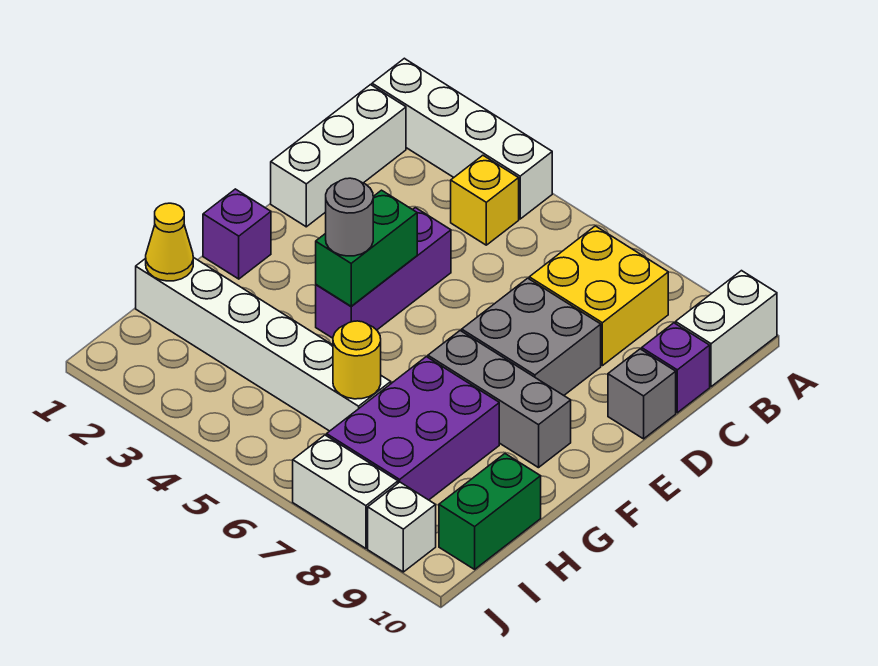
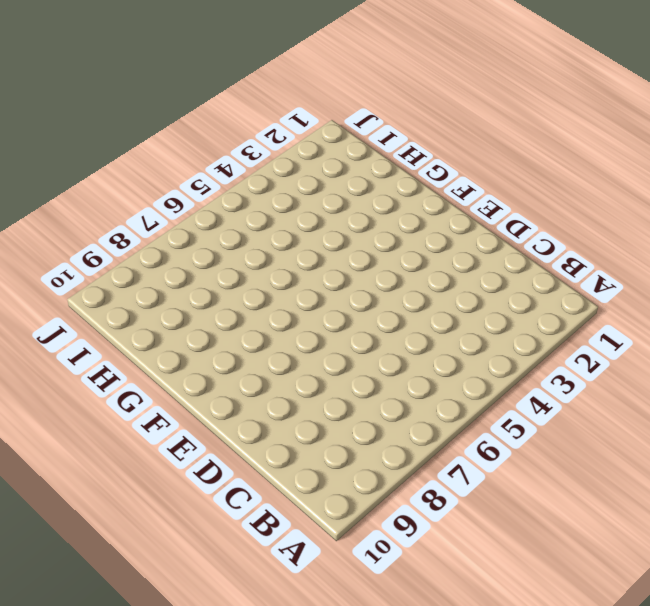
none -> white 1x4 brick [372,58,552,219]
none -> white 1x2 brick [676,271,777,387]
none -> white 1x3 brick [271,85,406,227]

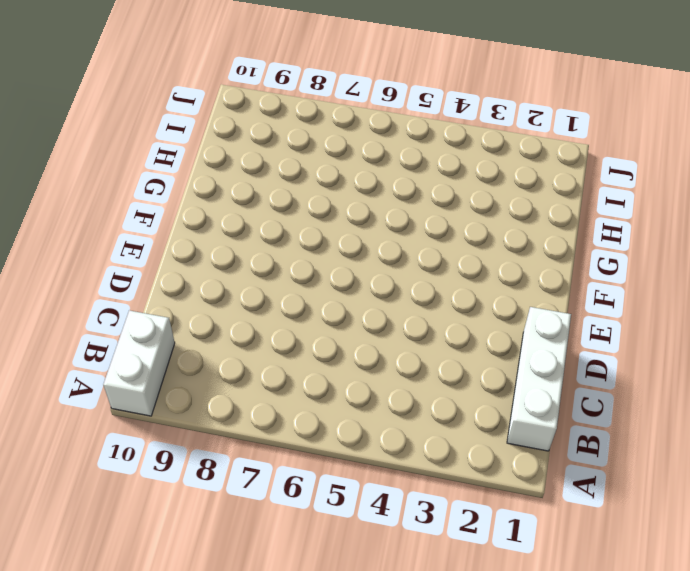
none -> white 1x4 brick [372,58,552,219]
none -> yellow 1x1 brick [451,155,519,245]
none -> yellow 2x2 brick [529,226,668,366]

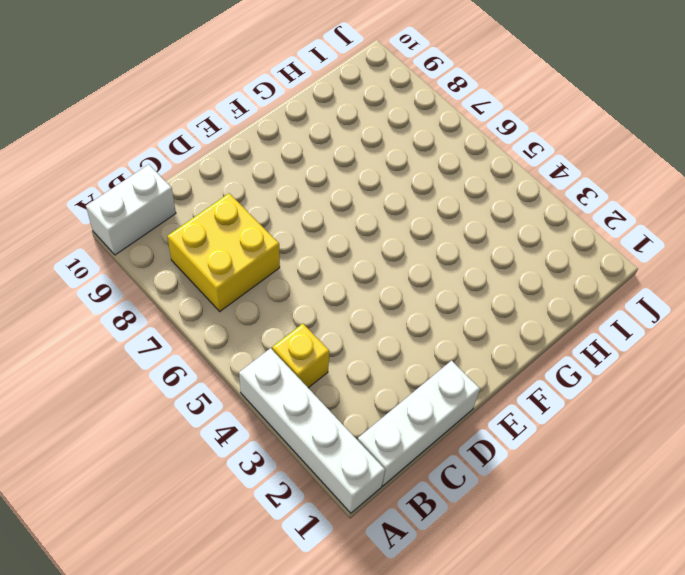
none -> purple 1x1 brick [642,323,710,413]
none -> purple 1x3 brick [316,208,451,338]
none -> grey 2x2 brick [462,278,601,395]

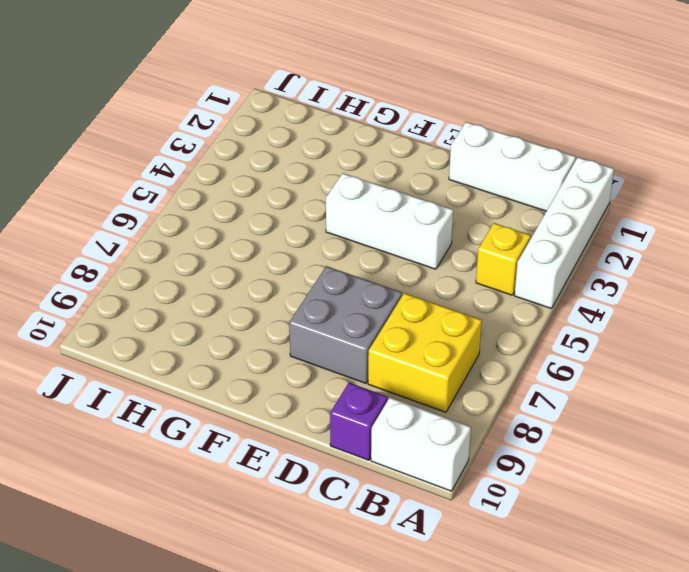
white 1x3 brick [326,173,453,269] -> purple 1x3 brick [316,208,451,338]
none -> grey 1x1 brick [608,349,676,439]
none -> purple 1x1 brick [203,189,271,279]
none -> grey 1x3 brick [428,331,571,468]

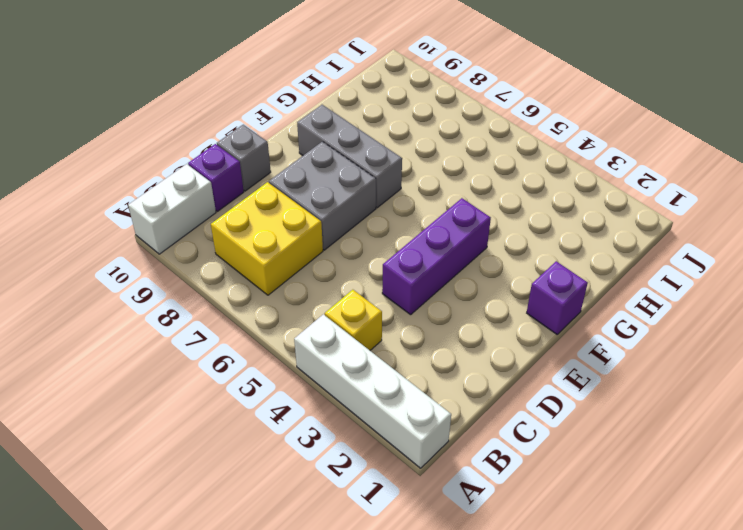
none -> white 1x3 brick [271,85,406,227]
none -> purple 2x3 brick [327,357,499,500]
none -> white 1x6 brick [136,257,391,431]

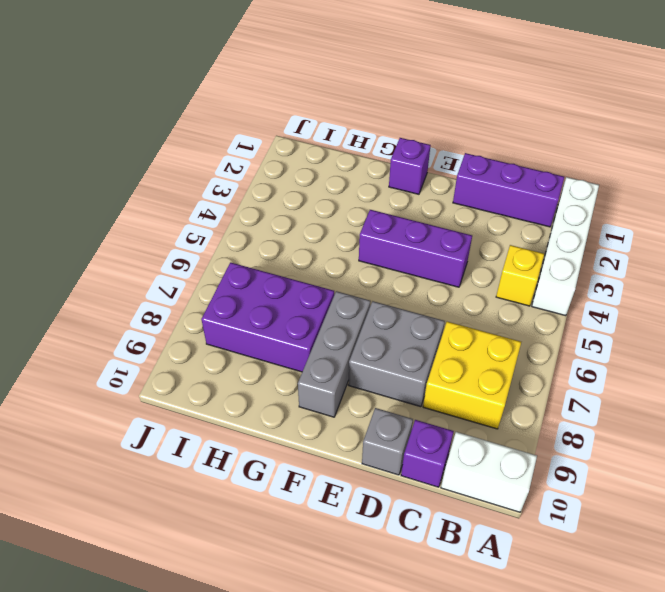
purple 1x3 brick [453,153,564,227] -> white 1x3 brick [271,85,406,227]
none -> white 1x6 brick [136,257,391,431]
none -> green 1x2 brick [439,454,541,569]
none -> white 1x2 brick [293,435,398,548]

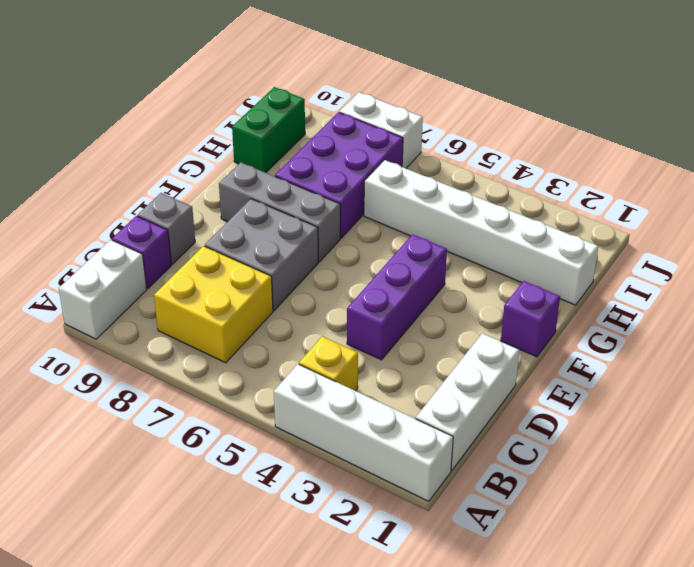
none -> white 1x1 brick [368,482,436,572]
none -> green 1x2 brick [316,190,417,306]
none -> yellow 1x1 cone [146,203,193,281]

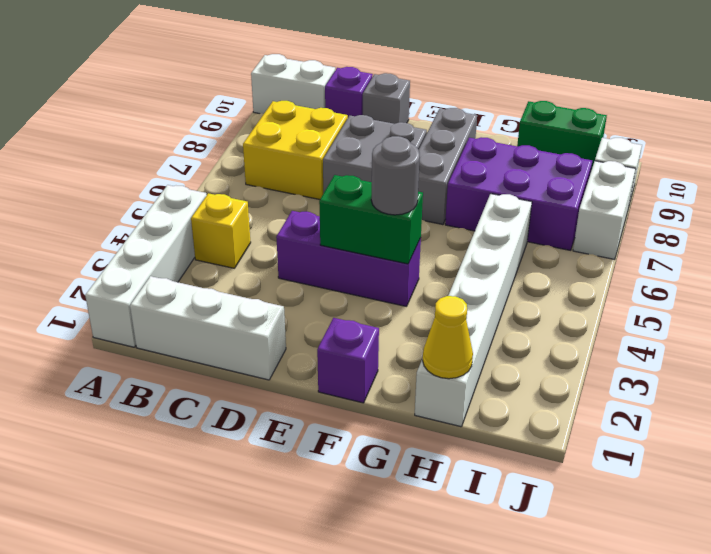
none -> yellow 1x1 round brick [333,321,381,399]

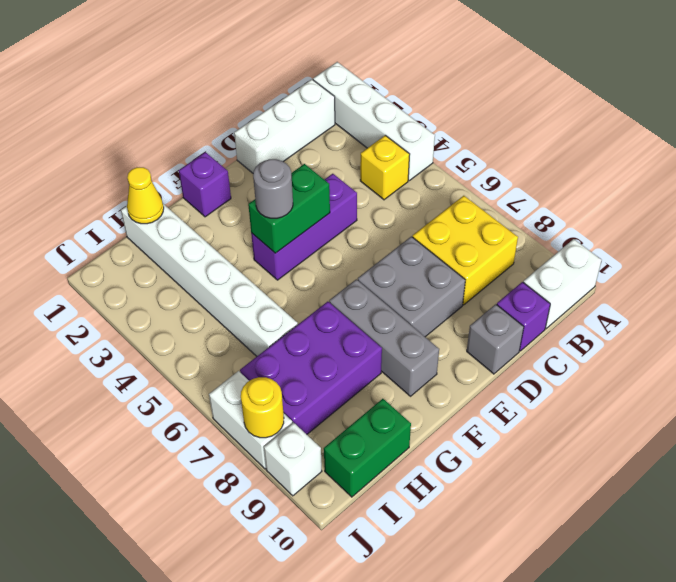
yellow 1x1 round brick [241,377,284,438] -> yellow 1x1 round brick moved to [333,321,381,399]

